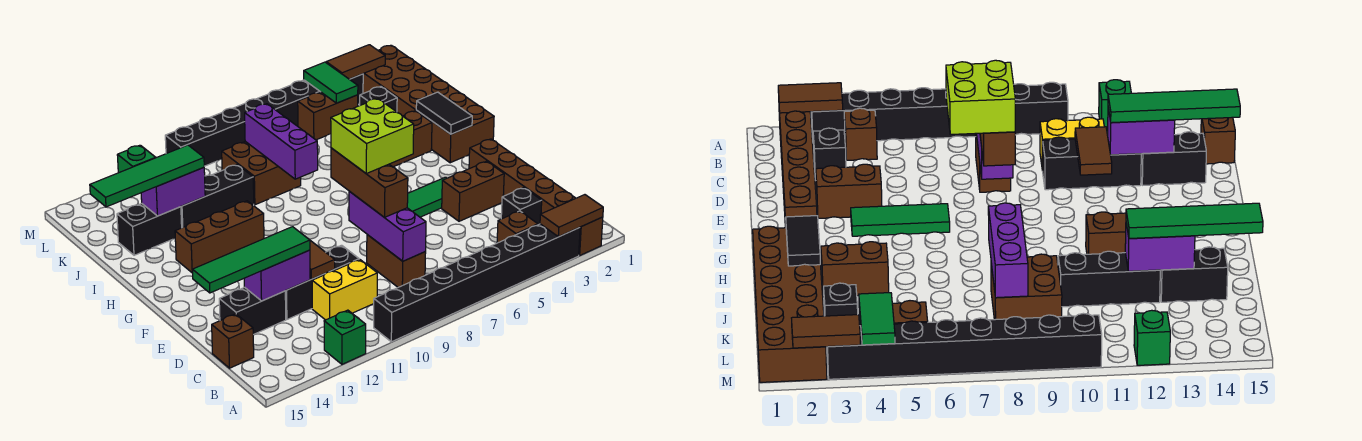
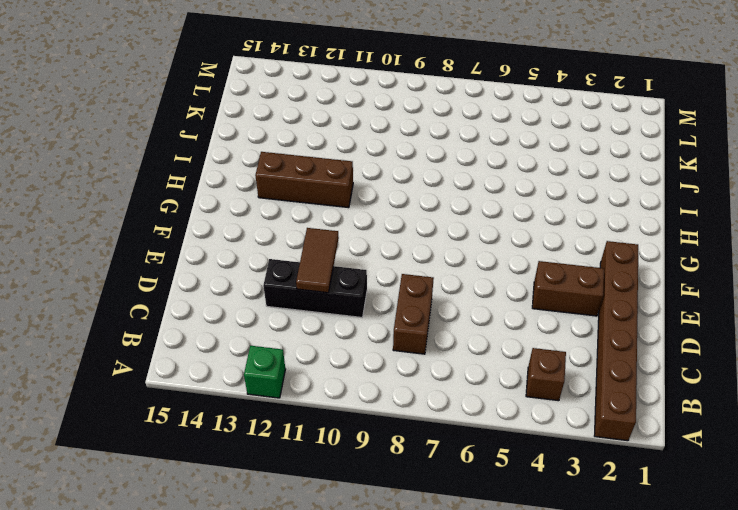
none -> black 1x8 brick [374,224,580,342]
none -> black 1x1 brick [501,188,542,225]
none -> yellow 1x2 brick [312,260,377,320]
none -> brown 1x1 brick [212,314,254,368]

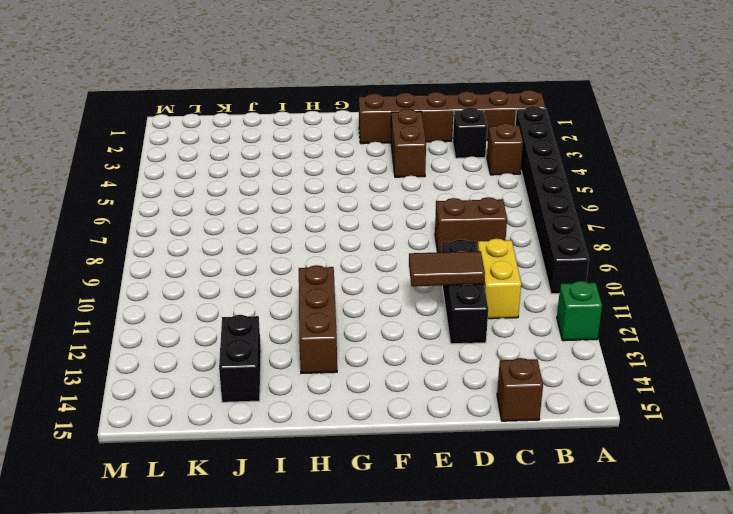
none -> black 1x2 brick [219,287,286,335]
none -> green 1x3 tile [407,177,447,217]
none -> brown 2x6 brick [363,45,494,163]
none -> brown 1x2 brick [390,111,432,167]

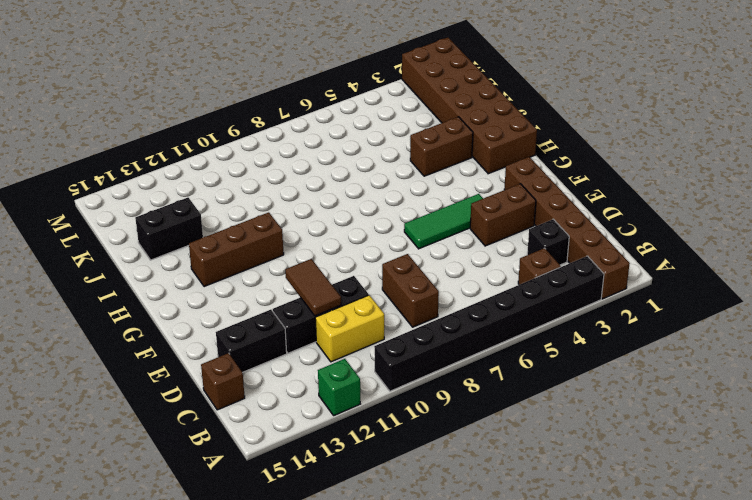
none -> brown 2x2 brick [222,141,301,205]
none -> black 1x3 brick [181,165,254,228]
none -> black 1x1 brick [360,87,397,112]
none -> brown 1x2 brick [298,92,358,140]

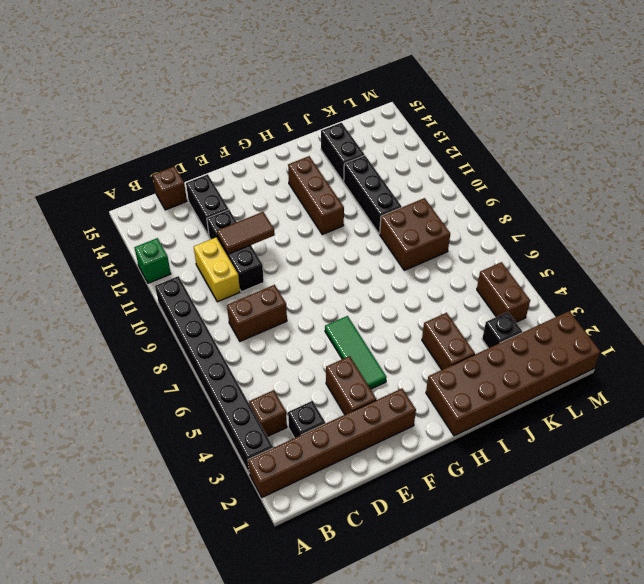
none -> black 1x8 brick [165,74,363,166]
none -> green 1x1 brick [117,145,156,173]
none -> brown 1x2 tile [540,195,603,237]
none -> purple 1x3 brick [349,191,426,261]

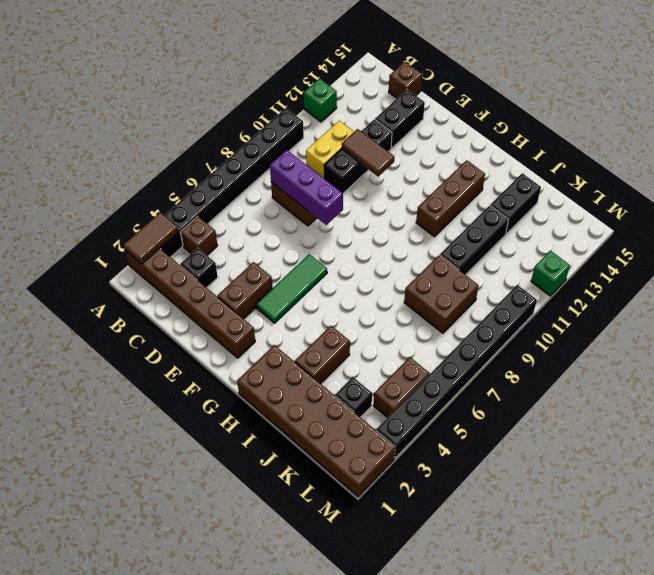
none -> purple 1x2 brick [244,250,310,301]
none -> black 1x2 tile [416,92,472,134]
none -> purple 1x3 brick [245,104,318,179]
none -> purple 1x2 brick [141,168,205,216]

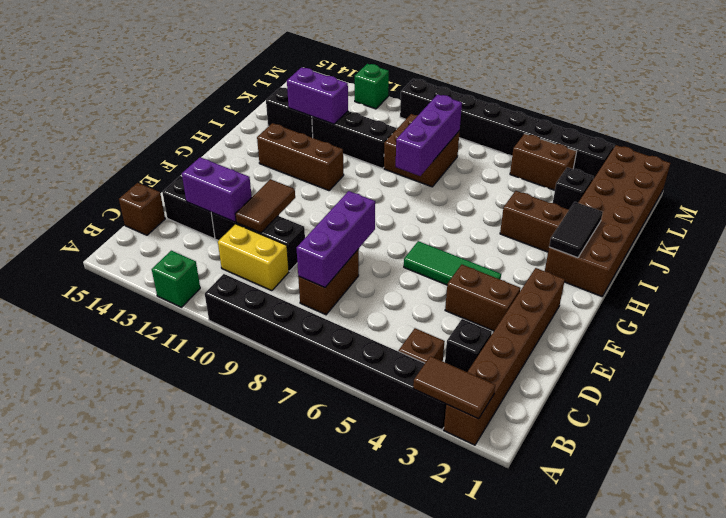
none -> green 1x2 tile [304,62,358,103]
none -> brown 1x2 tile [326,45,385,79]
none -> brown 1x3 brick [331,148,408,218]
none -> green 1x4 tile [193,227,310,293]

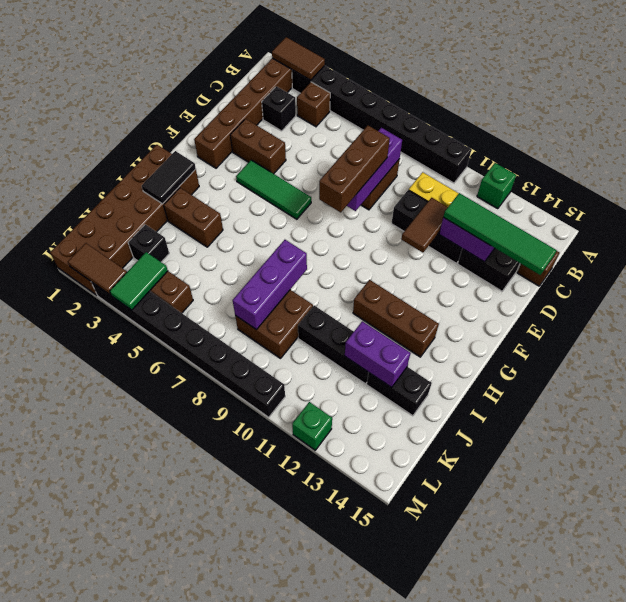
none -> green 1x4 tile [90,145,204,207]
none -> lime 2x2 brick [331,98,414,174]

